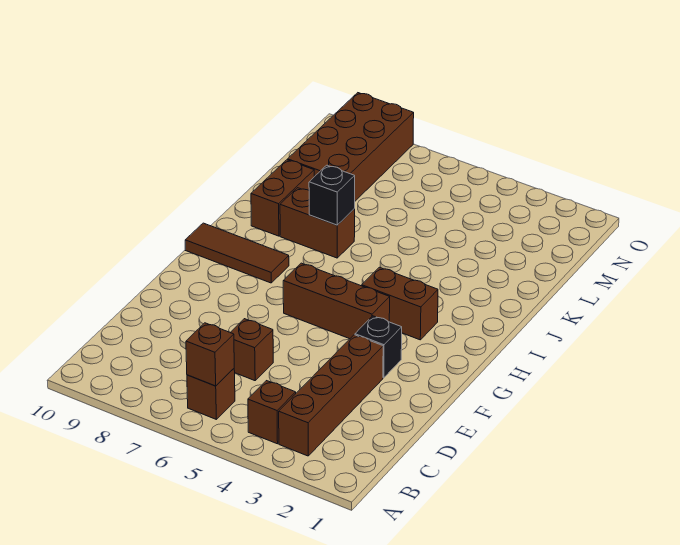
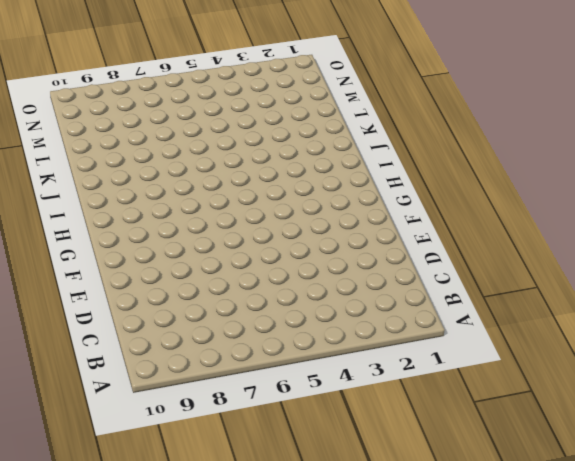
none -> brown 1x4 brick [279,335,383,456]
none -> brown 1x1 brick [248,381,296,444]
none -> brown 1x1 brick [187,369,235,419]

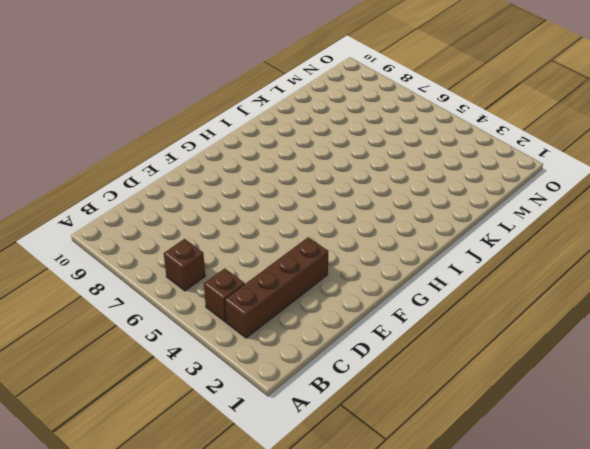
none -> brown 1x1 brick [230,319,273,381]
none -> black 1x1 brick [355,316,402,378]
none -> brown 1x3 brick [283,263,390,339]

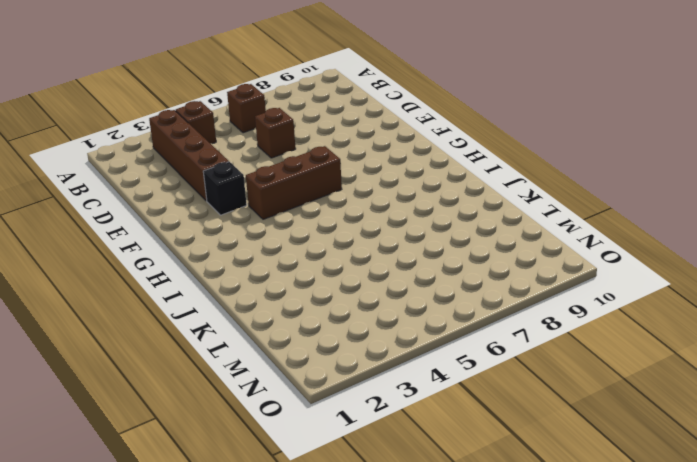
none -> brown 1x2 brick [362,267,438,340]
none -> brown 1x3 tile [185,223,289,283]
none -> brown 1x2 brick [280,188,355,258]

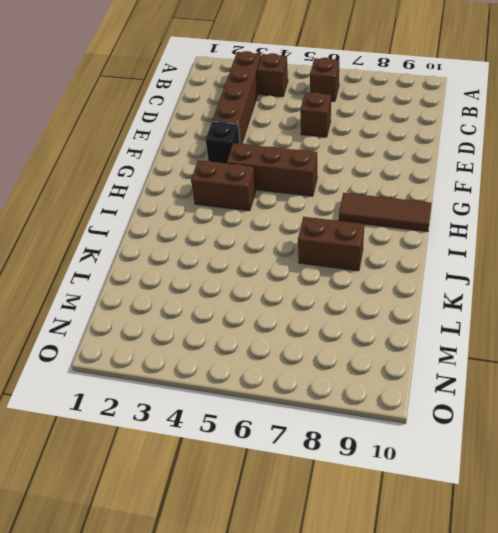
none -> brown 1x2 brick [251,160,314,236]
none -> brown 2x4 brick [288,93,414,201]
none -> brown 1x1 brick [186,323,234,386]

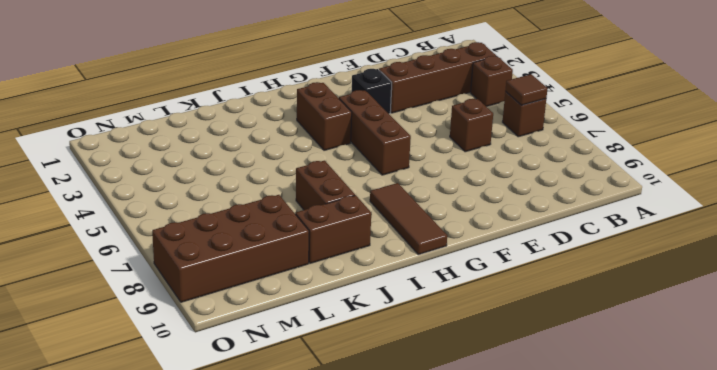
brown 1x1 tile [505,74,548,105] -> brown 1x1 brick [186,323,234,386]
none -> black 1x1 brick [309,165,355,225]

